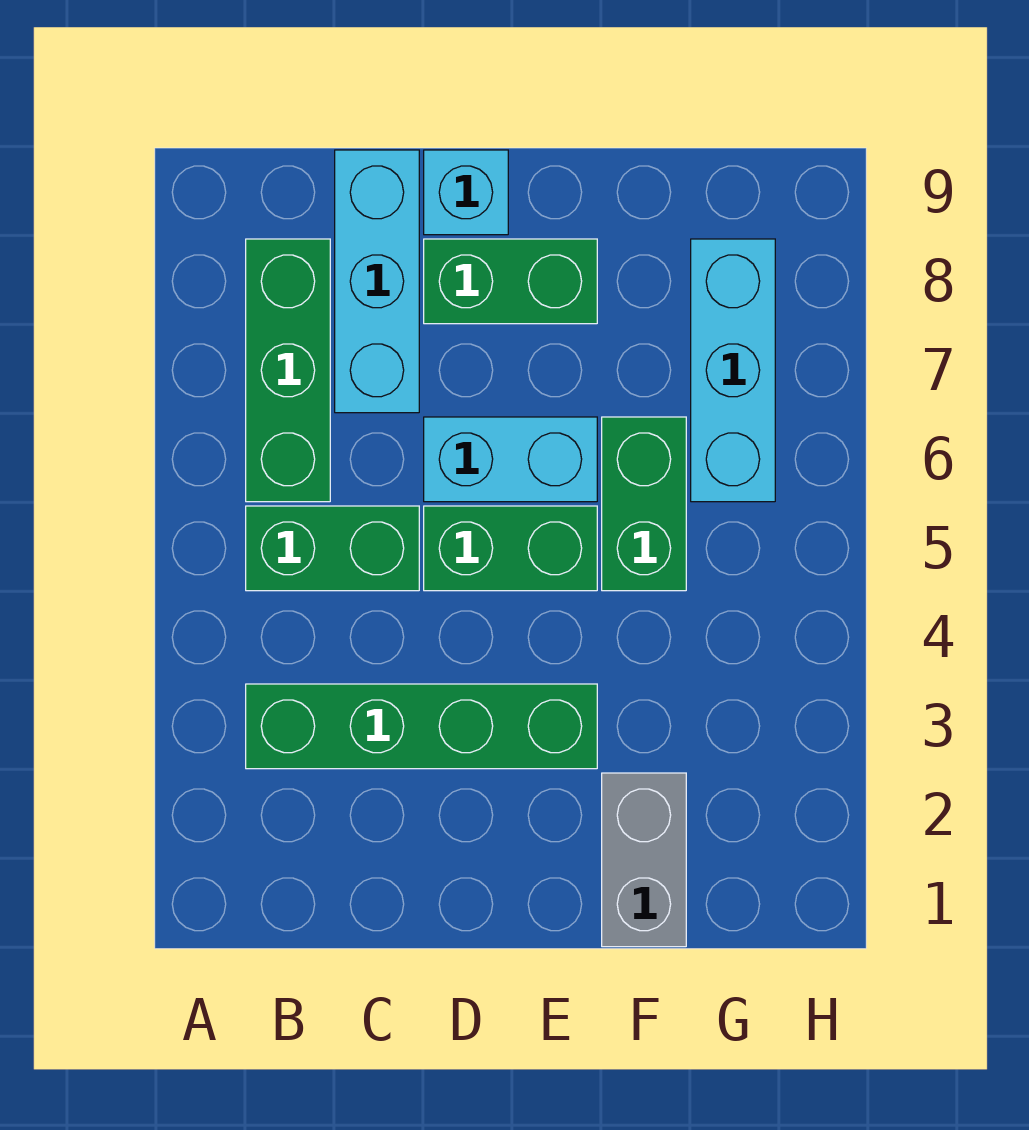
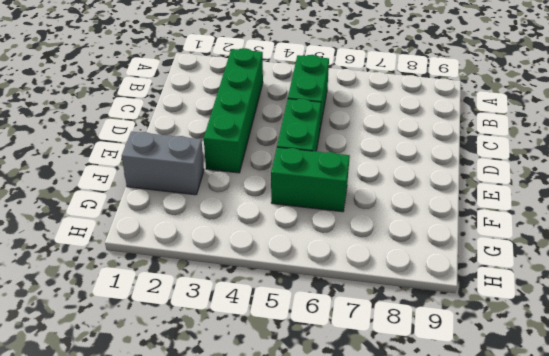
none -> green 1x3 brick [246,239,330,502]
none -> cyan 1x3 brick [335,150,419,413]

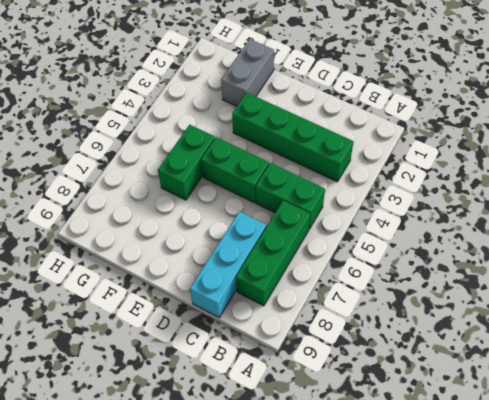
none -> cyan 1x2 brick [424,417,597,502]
none -> green 1x2 brick [424,239,597,324]

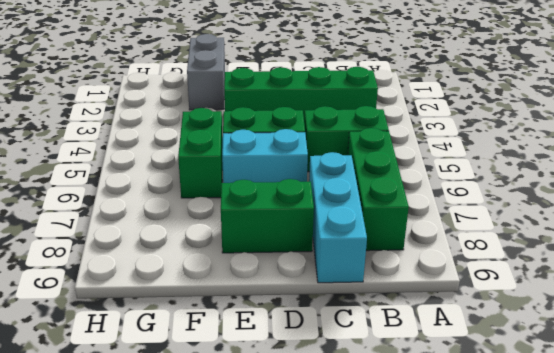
none -> cyan 1x1 brick [424,150,508,235]
none -> cyan 1x3 brick [691,239,775,502]

